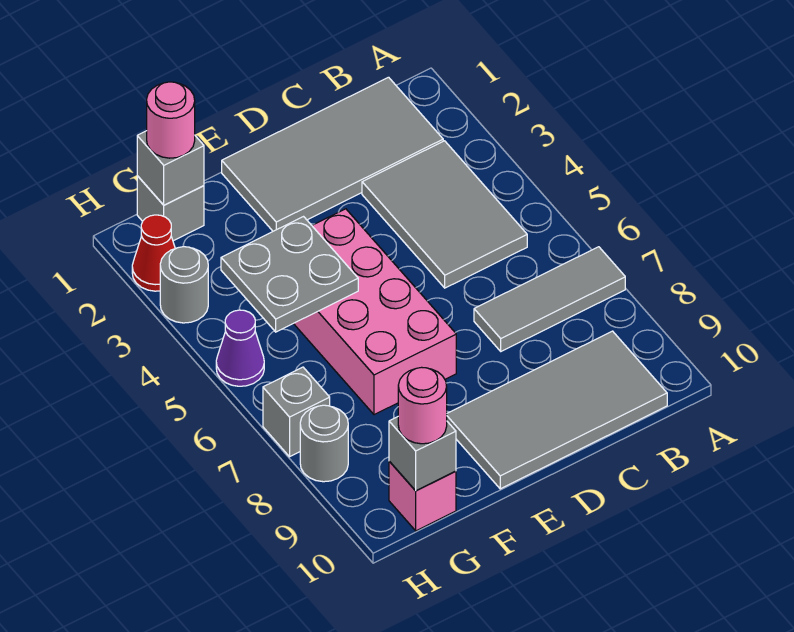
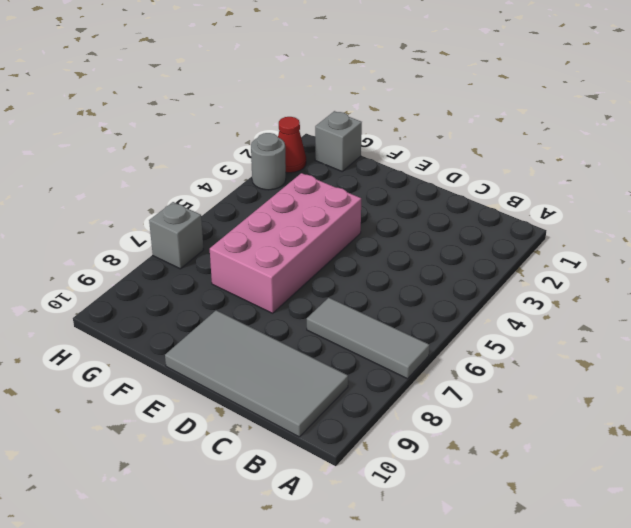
none -> grey 2x4 tile [222,77,443,231]
none -> grey 2x3 tile [362,141,527,288]
none -> pink 1x1 brick [389,461,456,531]

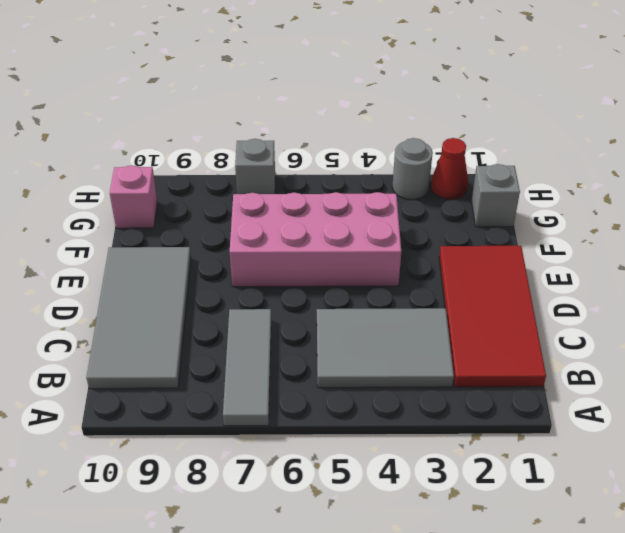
red 2x4 tile [439,246,546,387] -> grey 2x4 tile [222,77,443,231]
none -> purple 1x1 cone [216,310,264,386]
none -> grey 1x1 round brick [300,405,348,482]
none -> grey 2x2 plate [221,217,358,332]

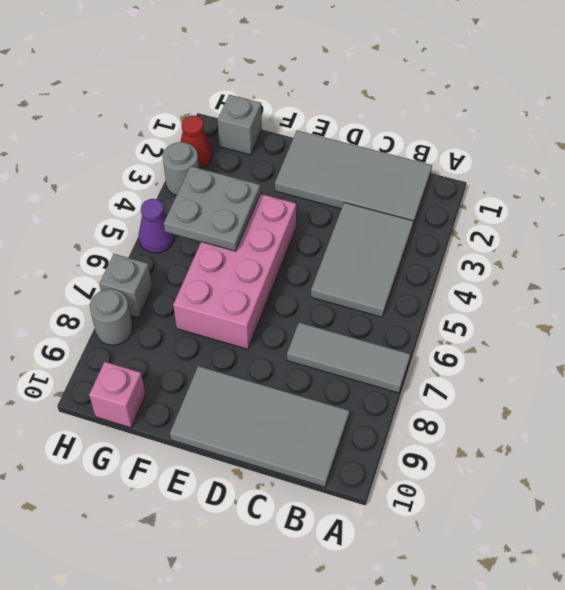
none -> grey 1x1 brick [137,131,204,205]
none -> grey 1x1 brick [389,417,456,491]
none -> pink 1x1 round brick [147,82,195,158]

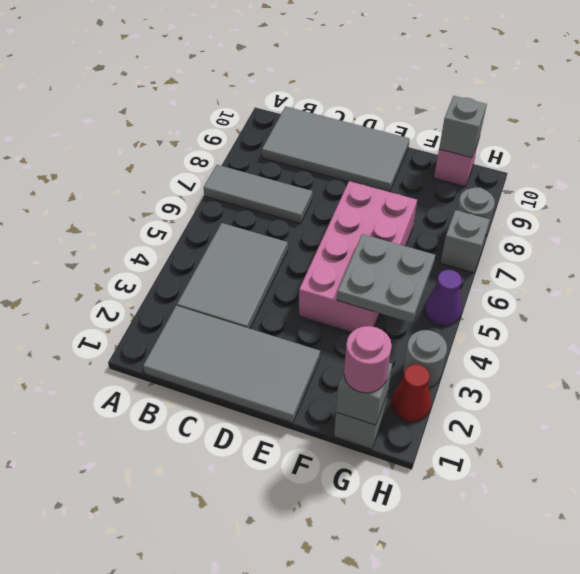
none -> pink 1x1 round brick [398,367,447,444]

